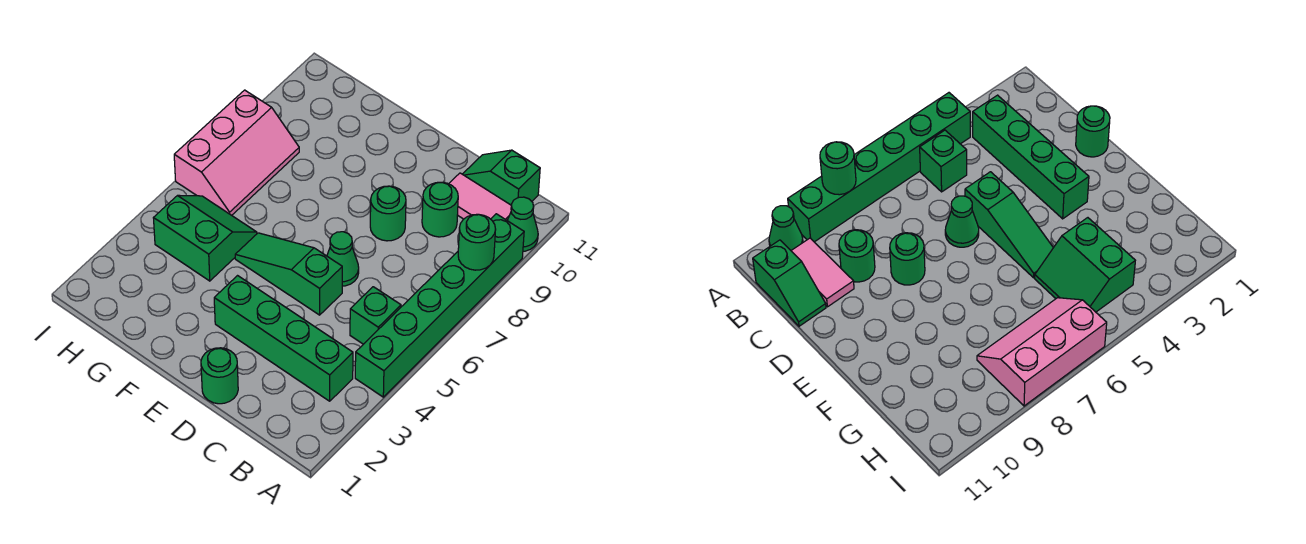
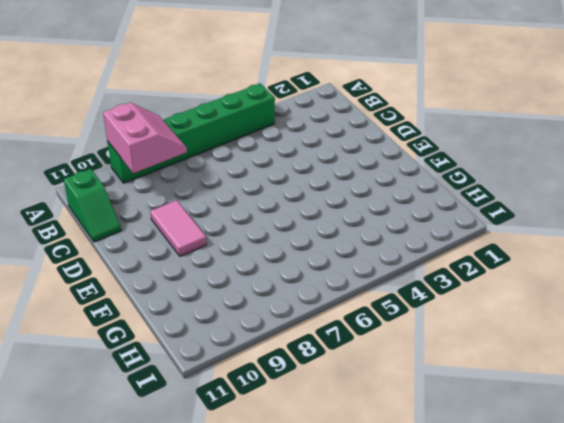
pink 2x2 slope [103,103,187,173] -> green 1x1 round brick [458,214,496,270]
pink 1x2 tile [150,200,207,256] -> pink 1x2 tile moved to [449,173,511,220]
none -> green 1x1 cone [507,197,538,251]
none -> green 1x4 brick [214,276,353,401]
none -> green 1x1 brick [350,287,401,344]

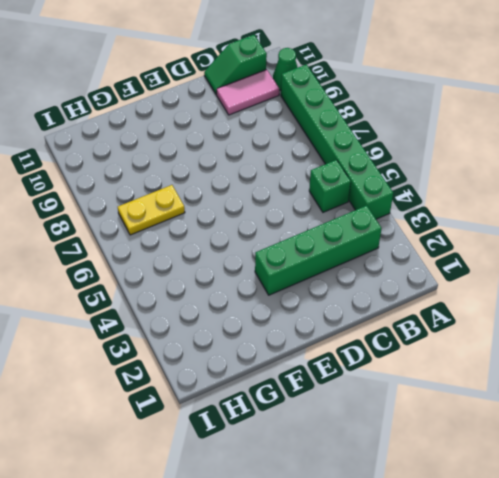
yellow 1x2 plate [118,185,185,235] -> pink 2x3 slope [174,90,299,215]
none -> green 1x1 round brick [422,182,458,237]
none -> green 1x1 round brick [201,348,238,404]
none -> green 1x3 slope [235,233,342,315]

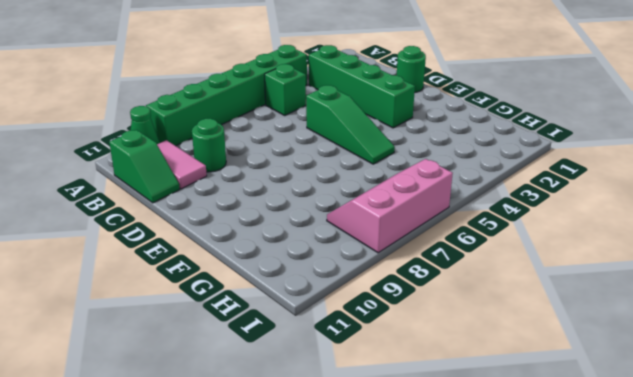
none -> green 1x1 cone [327,232,359,286]
none -> green 1x1 round brick [370,186,406,241]
none -> green 2x2 slope [154,195,257,281]

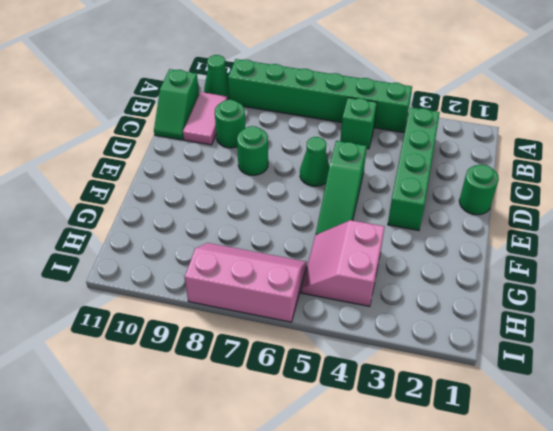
pink 2x2 slope [301,220,384,306] -> green 2x2 slope [154,195,257,281]
none -> green 1x1 round brick [458,214,496,270]

